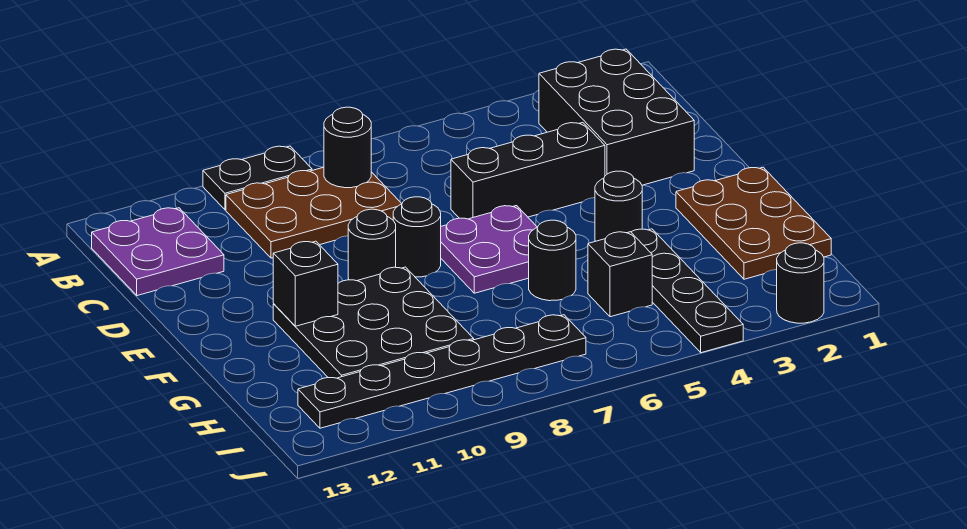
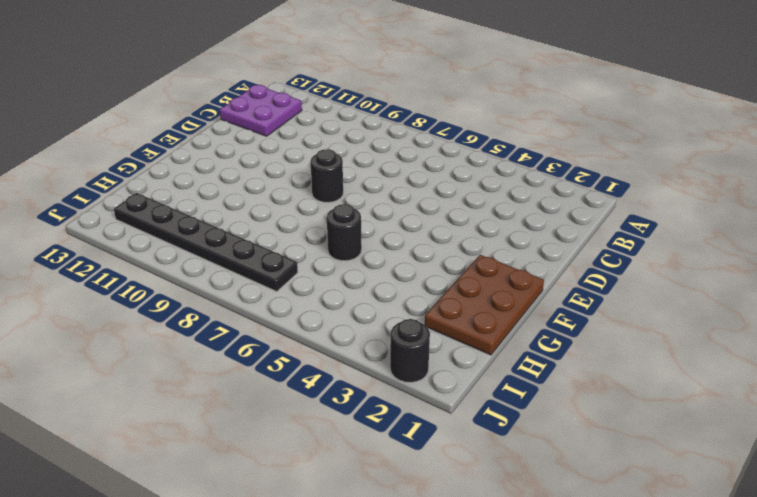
none -> black 1x2 plate [203,146,312,210]
none -> black 2x3 brick [539,49,694,185]
none -> brown 2x3 plate [226,167,402,258]

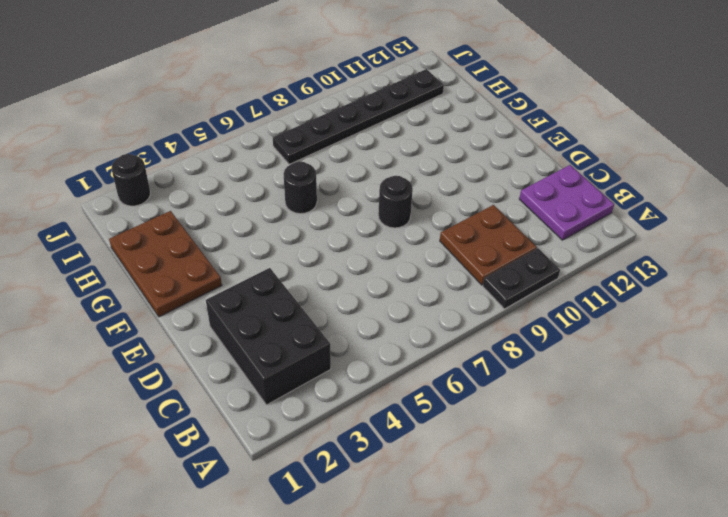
brown 2x2 plate [440,205,537,285] -> brown 2x3 plate [226,167,402,258]
none -> black 1x3 brick [451,123,605,219]
none -> purple 2x2 plate [441,206,537,293]
none -> black 1x1 round brick [348,209,396,281]

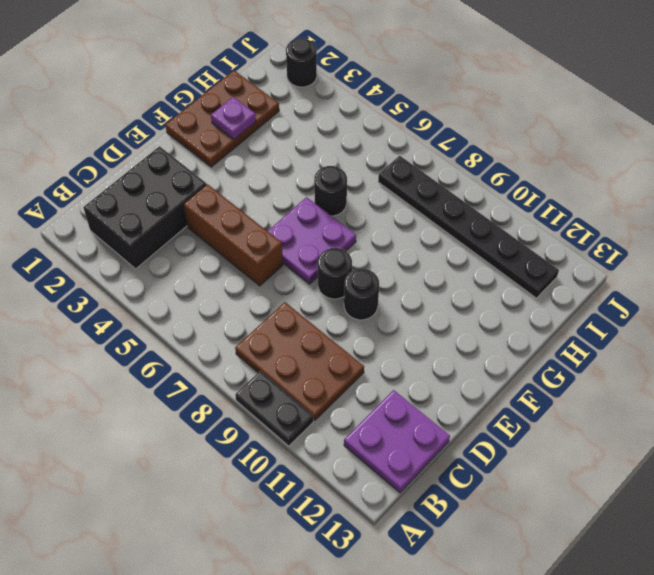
brown 1x3 brick [183,184,283,286] -> black 1x3 brick [451,123,605,219]
purple 1x1 plate [211,97,256,139] -> none
none -> black 1x1 round brick [595,171,642,241]
none -> black 3x3 plate [273,267,474,378]
none -> black 1x4 plate [631,229,743,353]

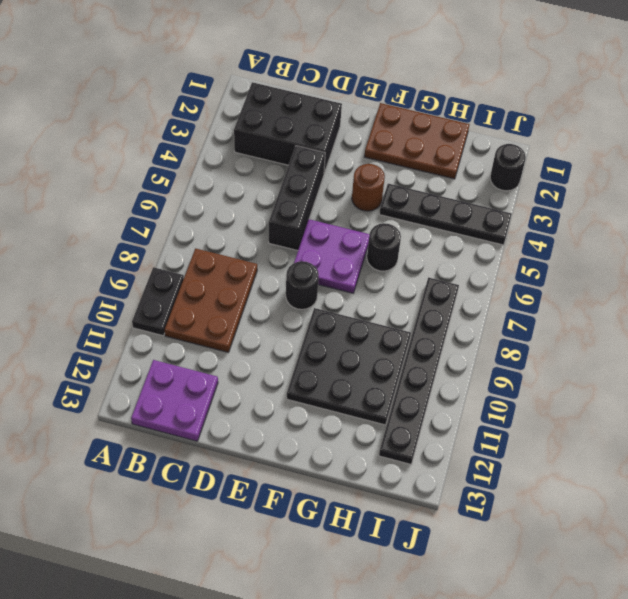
brown 1x1 round brick [352,164,385,211] -> black 1x1 round brick [595,171,642,241]
none -> black 1x1 round brick [348,209,396,281]
none -> black 1x1 brick [588,232,652,317]
none -> black 1x1 round brick [324,107,371,188]

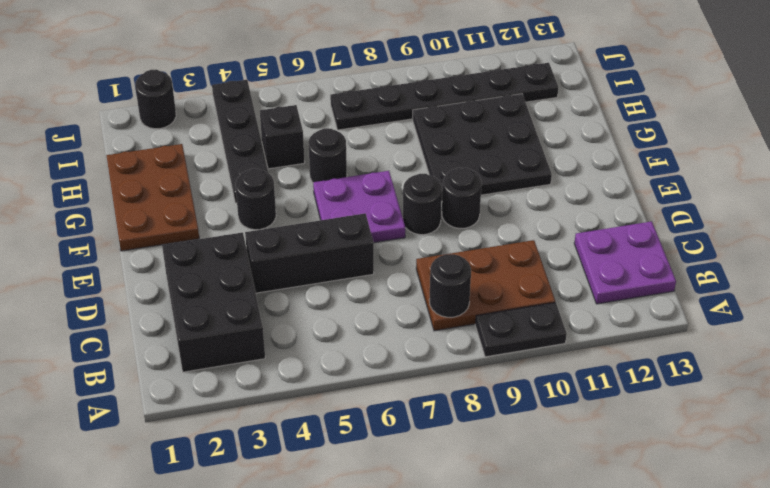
none -> black 1x1 brick [273,241,338,326]

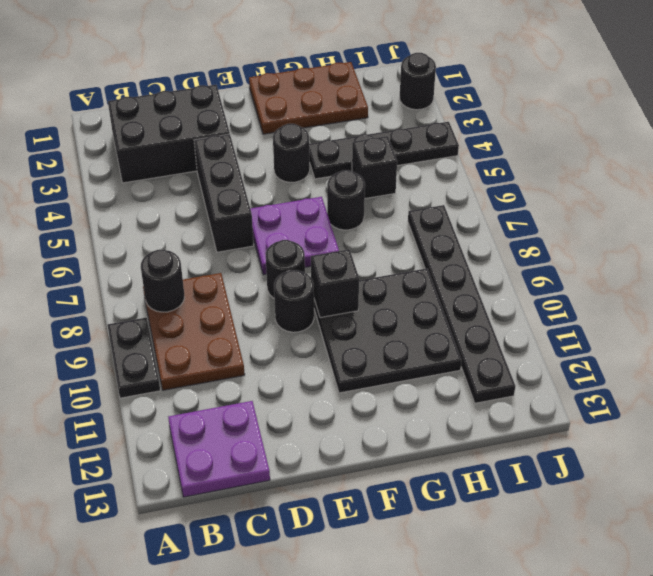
black 1x1 brick [311,249,359,318] -> black 1x1 brick moved to [273,241,338,326]

